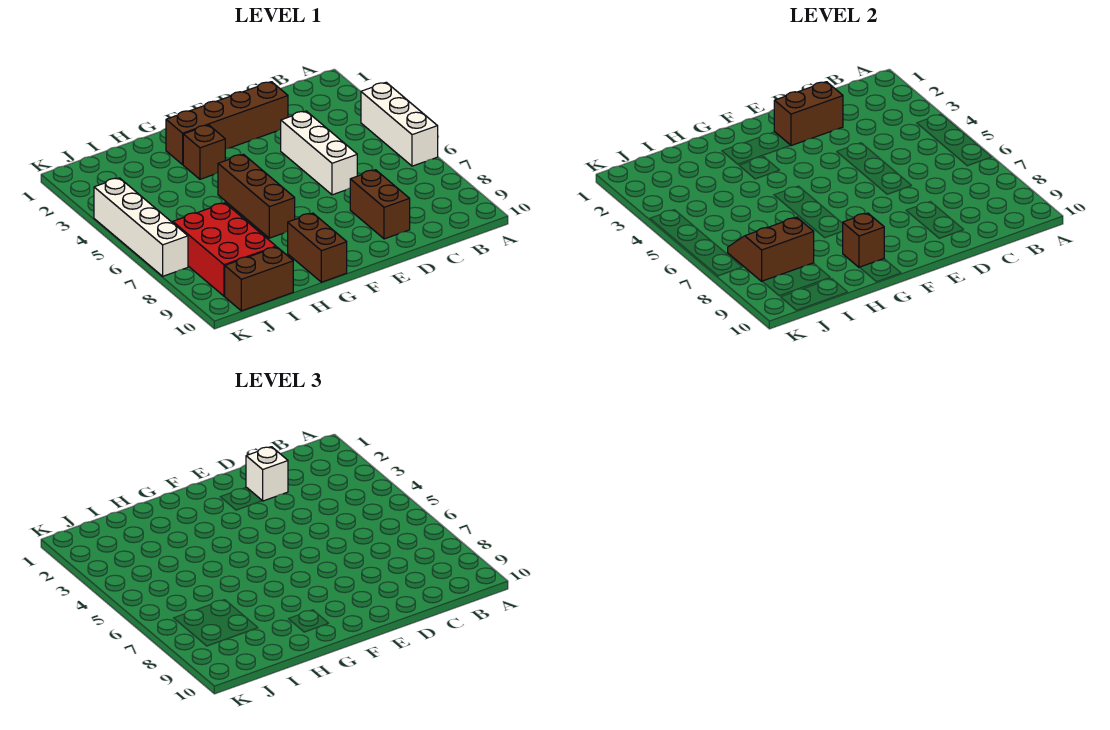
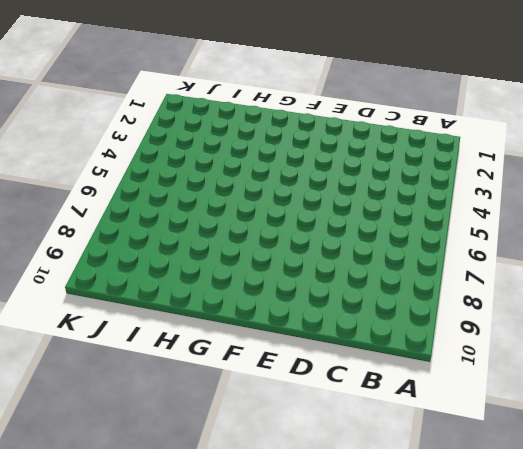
none -> white 1x3 brick [361,82,438,166]
none -> brown 1x4 brick [166,82,288,165]
none -> white 1x3 brick [281,111,357,195]

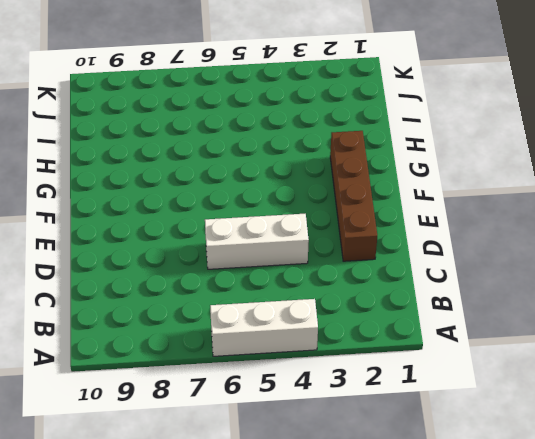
none -> brown 1x2 brick [350,170,410,239]
none -> brown 1x1 brick [183,125,225,179]
none -> brown 1x3 brick [218,154,295,238]

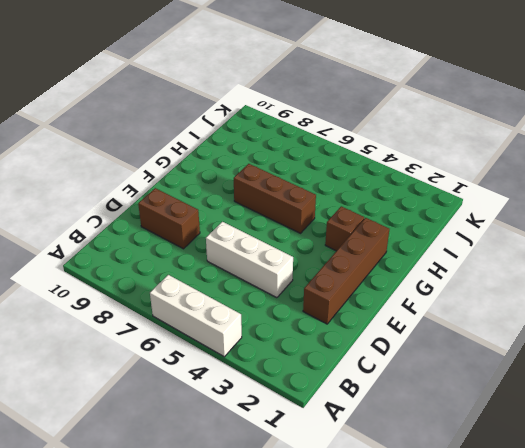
none -> brown 1x2 brick [288,213,347,282]
none -> red 2x3 brick [173,203,276,296]
none -> brown 1x2 brick [225,247,293,311]

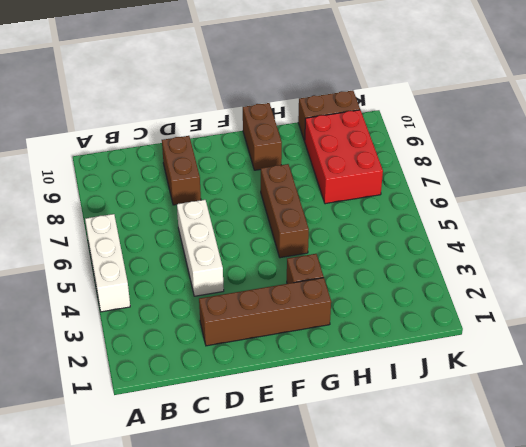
none -> white 1x4 brick [94,178,188,276]
none -> brown 1x2 brick [774,82,843,146]
none -> brown 1x1 brick [843,213,884,268]

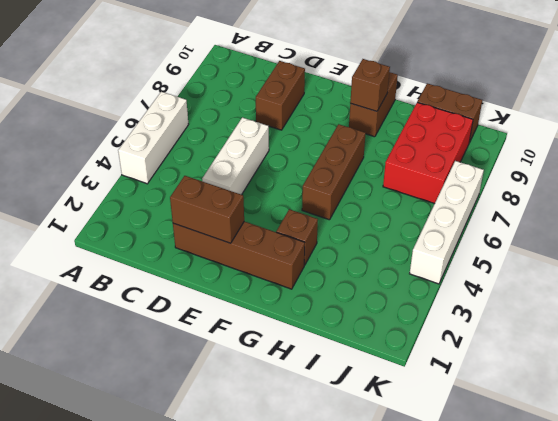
none -> brown 2x2 slope [728,217,814,281]
none -> white 1x1 brick [246,447,288,501]

